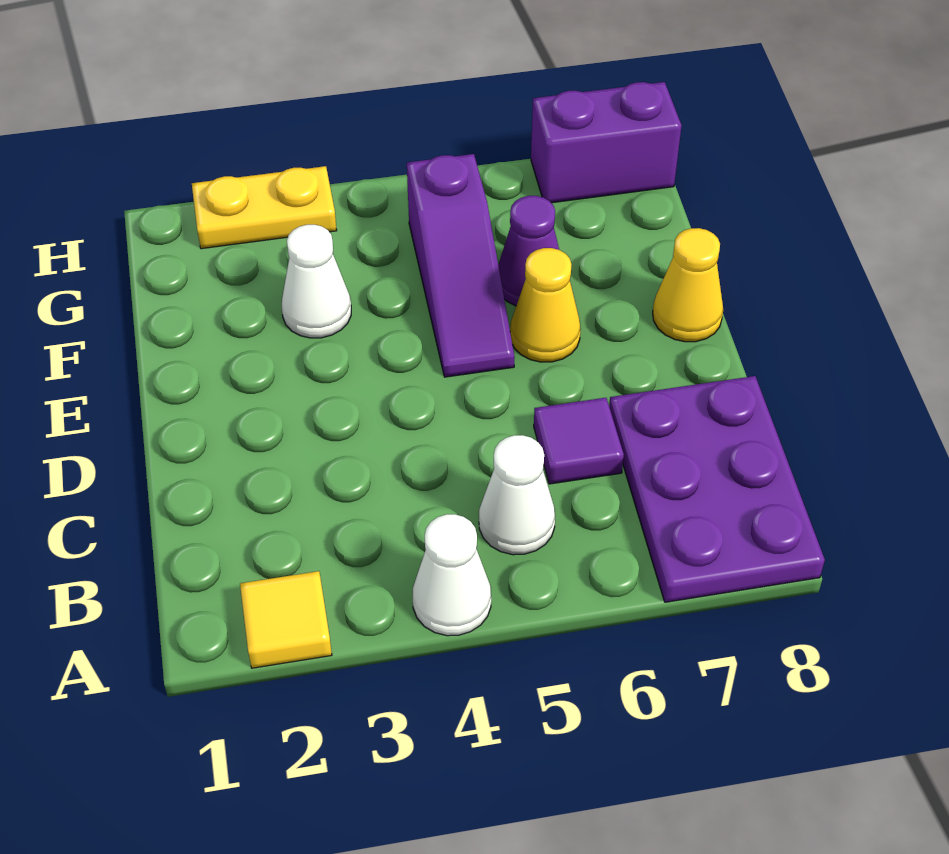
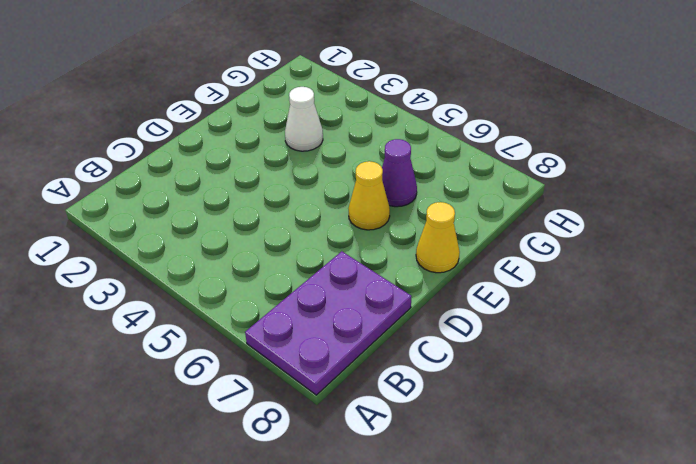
none -> yellow 1x1 tile [240,571,332,668]
none -> white 1x1 cone [413,514,491,636]
none -> white 1x1 cone [479,435,555,555]

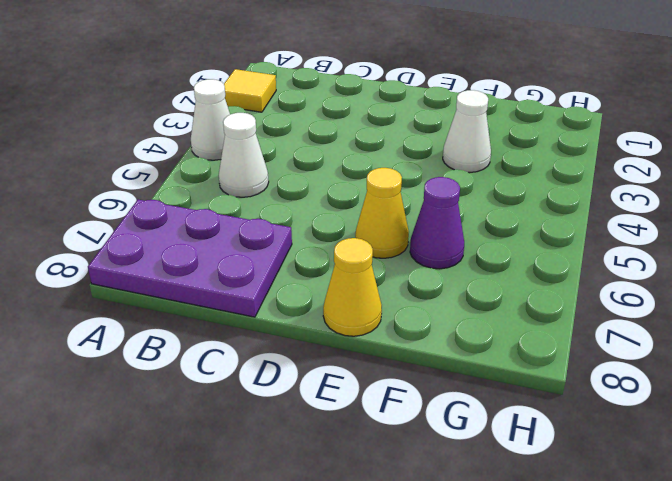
none -> purple 1x1 tile [534,398,624,484]
none -> purple 1x3 slope [407,154,515,377]
none -> yellow 1x2 plate [192,166,337,249]

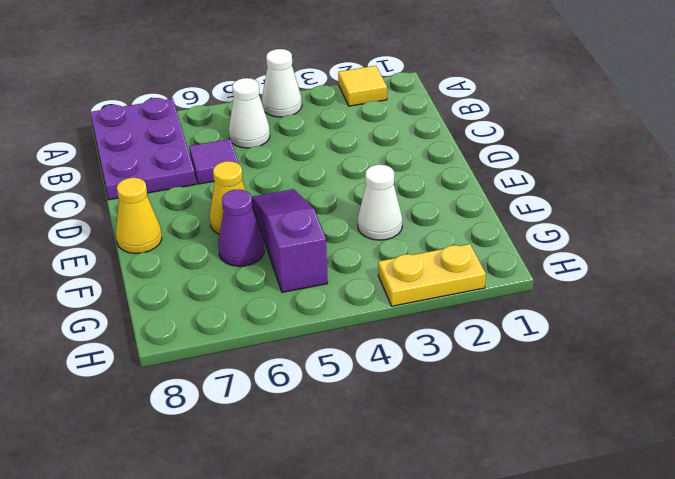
none -> purple 1x2 brick [531,82,682,203]

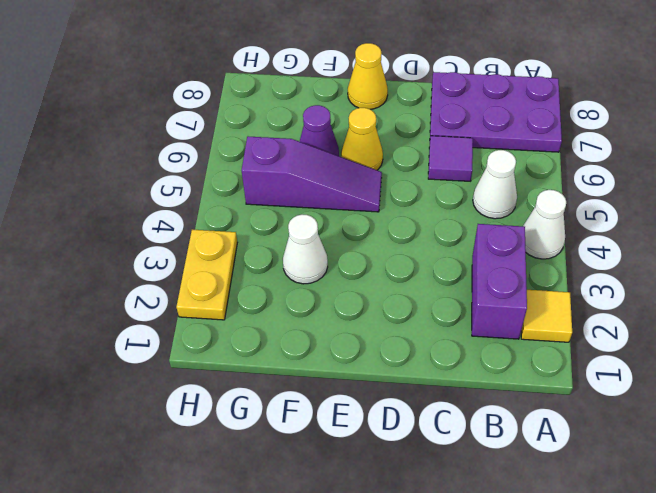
purple 1x2 brick [472,224,527,339] -> purple 1x2 brick moved to [531,82,682,203]

